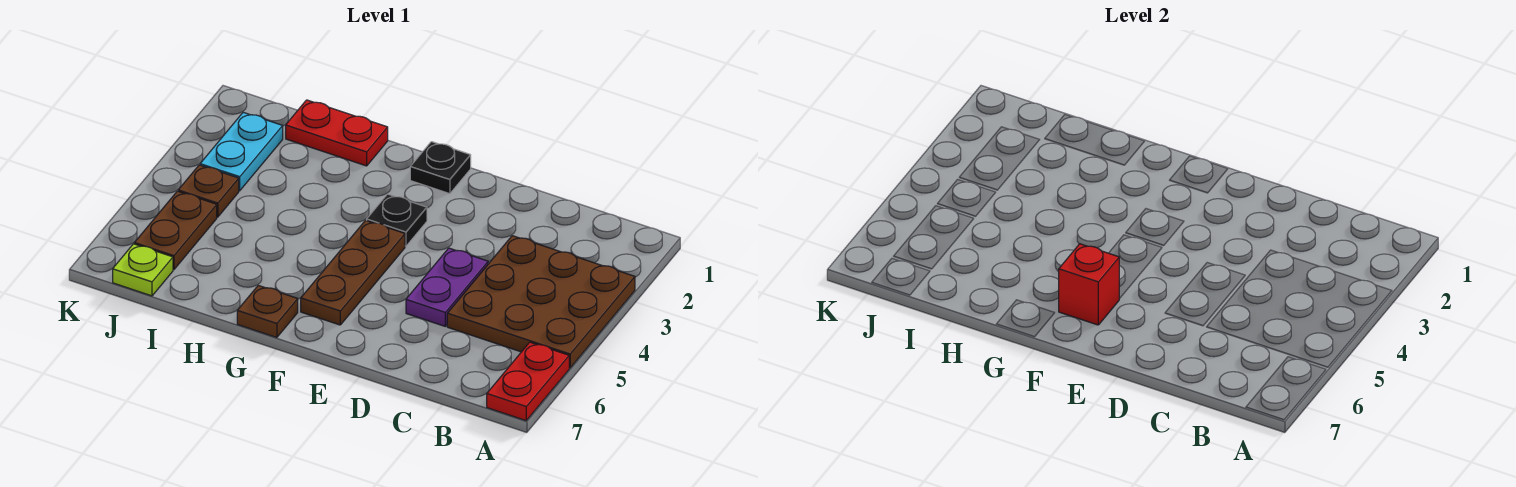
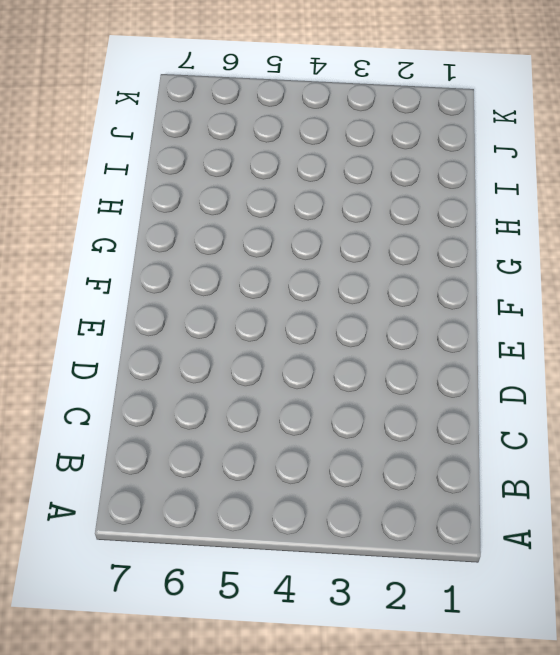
none -> brown 3x3 plate [447,236,635,368]
none -> red 1x2 plate [487,342,569,421]
none -> purple 1x2 plate [406,248,488,326]

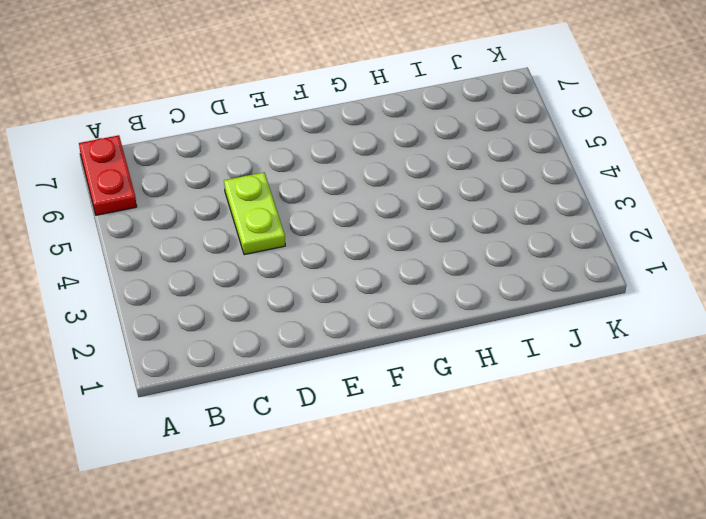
lime 1x2 plate [224,172,285,255] -> purple 1x2 plate [406,248,488,326]
none -> brown 3x3 plate [447,236,635,368]
none -> black 1x1 plate [410,142,471,194]
none -> black 1x1 plate [367,194,427,246]

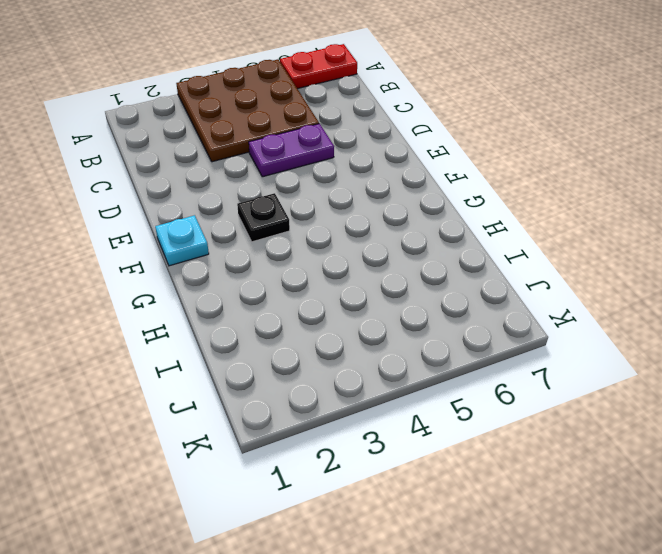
cyan 1x1 plate [155,215,209,266] -> black 1x1 plate [410,142,471,194]
none -> brown 1x3 plate [301,220,405,325]
none -> brown 1x1 plate [237,285,298,338]
none -> red 1x2 plate [286,100,388,166]

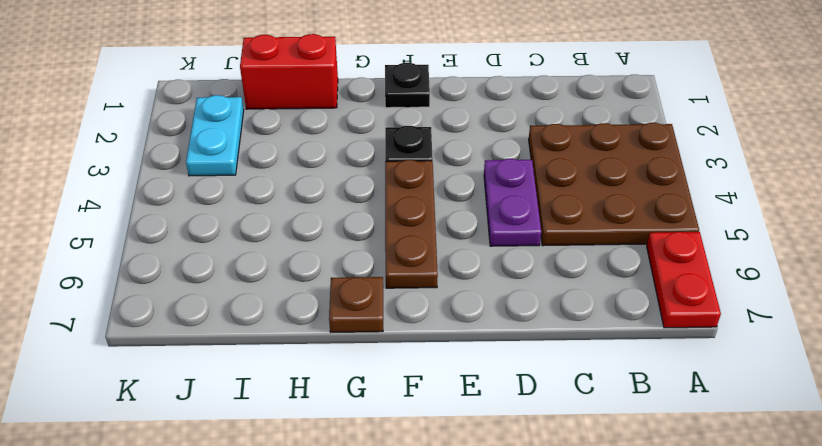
red 1x2 brick [240,34,338,109] -> red 1x2 plate [286,100,388,166]
none -> brown 1x1 plate [178,165,239,217]
none -> brown 1x2 plate [134,191,217,270]
none -> lime 1x1 plate [113,244,173,296]

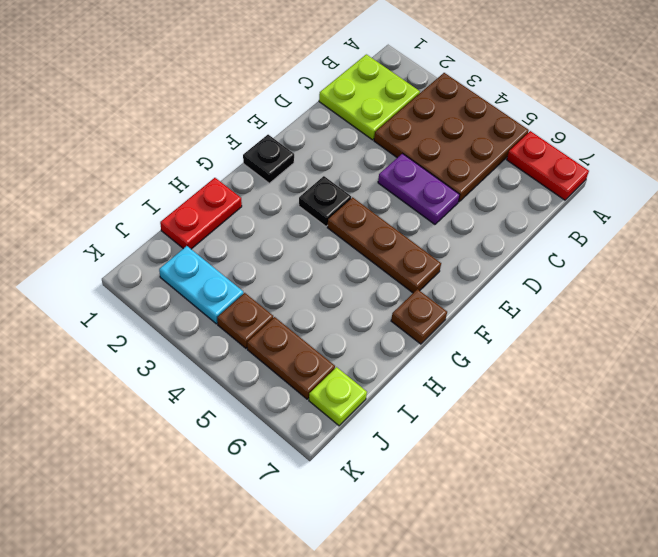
lime 2x2 plate [319,54,420,140] -> none
none -> red 1x1 brick [1059,244,1120,325]

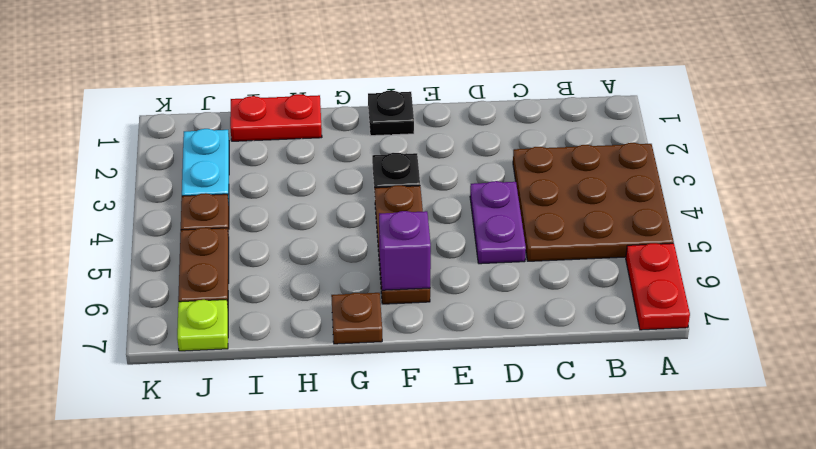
purple 1x1 brick [379,211,431,290] -> red 1x1 brick [1059,244,1120,325]

